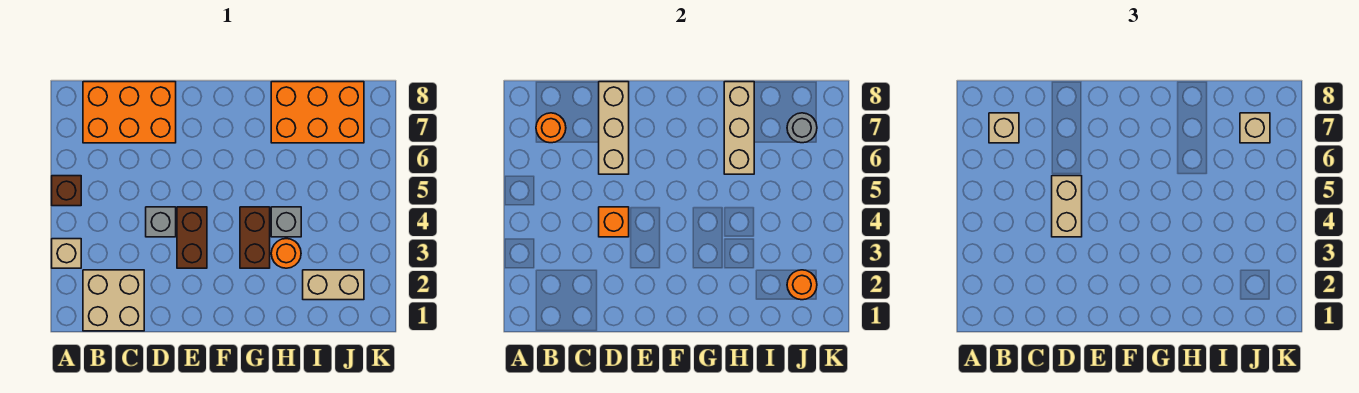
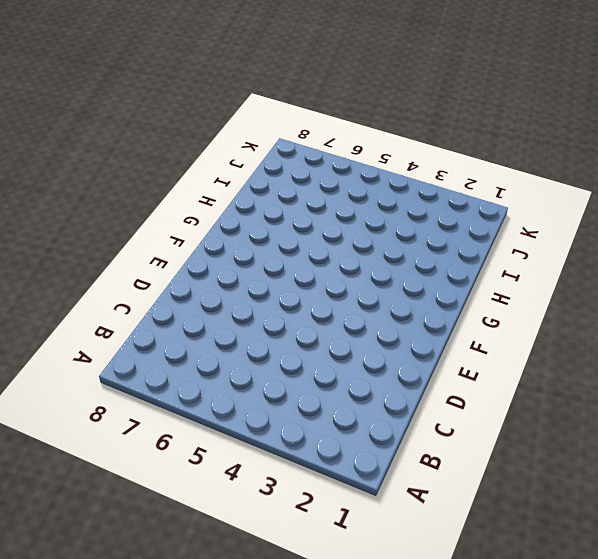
none -> tan 1x1 brick [52,239,81,268]
none -> brown 1x1 brick [52,176,81,206]
none -> tan 2x2 brick [83,270,144,331]

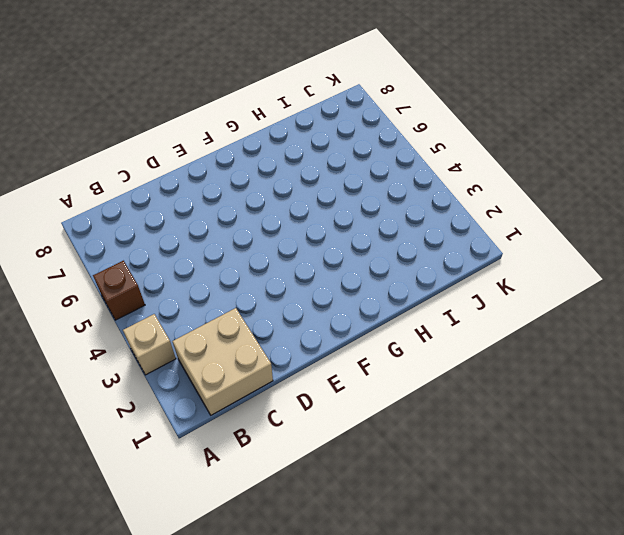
none -> orange 2x3 brick [83,82,176,143]
none -> grey 1x1 brick [146,207,176,237]
none -> brown 1x2 brick [177,207,207,268]

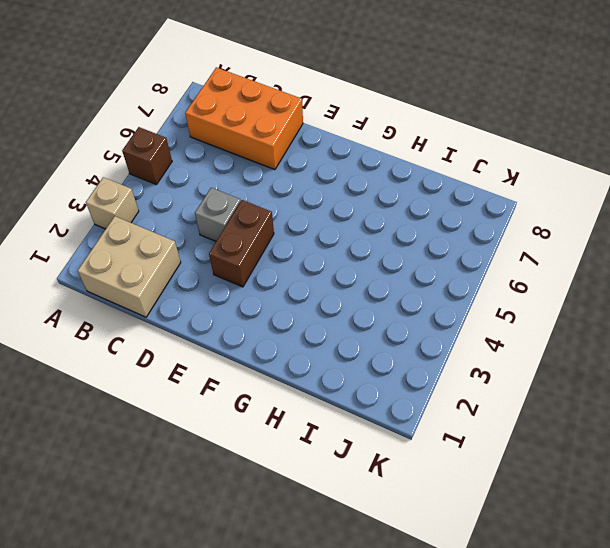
none -> brown 1x2 brick [240,207,270,268]
none -> orange 1x1 round brick [271,239,301,268]
none -> grey 1x1 brick [271,207,301,237]

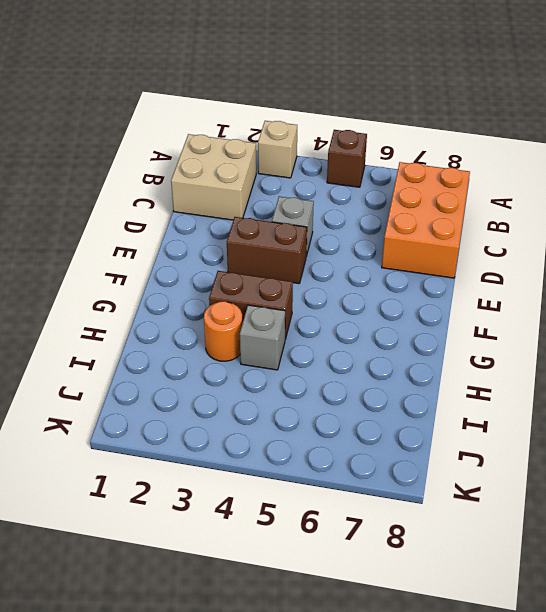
none -> orange 2x3 brick [271,82,364,143]
none -> tan 1x2 brick [303,270,364,300]
none -> orange 1x1 round brick [536,113,566,143]

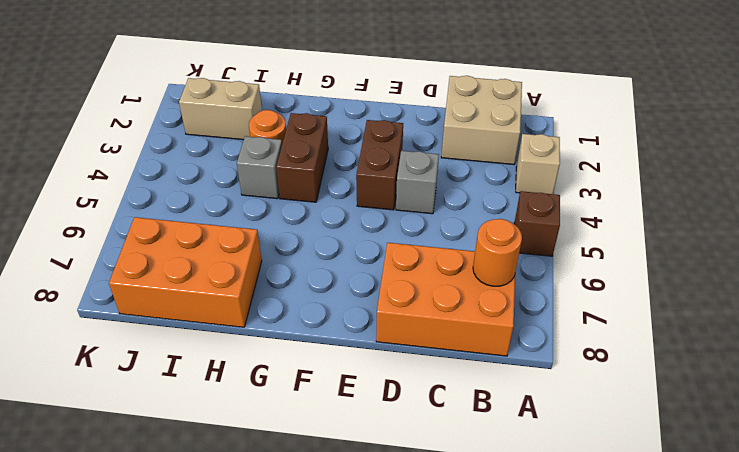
none -> orange 1x1 brick [599,207,629,237]
none -> tan 1x3 brick [599,82,629,174]
none -> tan 1x3 brick [724,82,754,174]

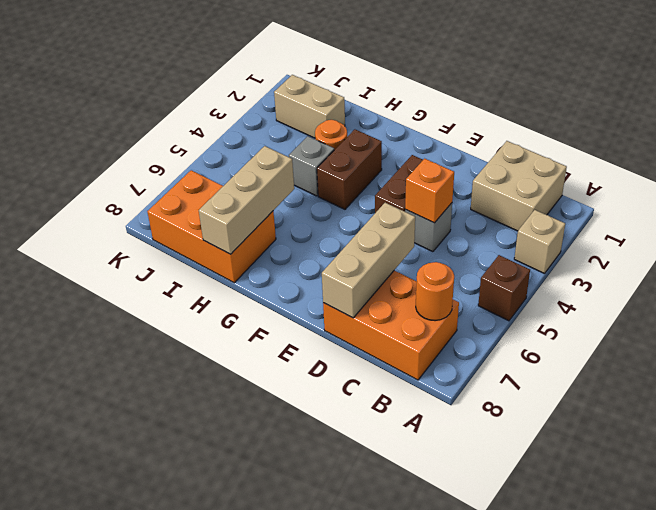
none -> orange 1x1 round brick [787,270,817,300]
none -> grey 1x1 round brick [787,113,817,143]
none -> tan 1x1 brick [989,113,1019,143]

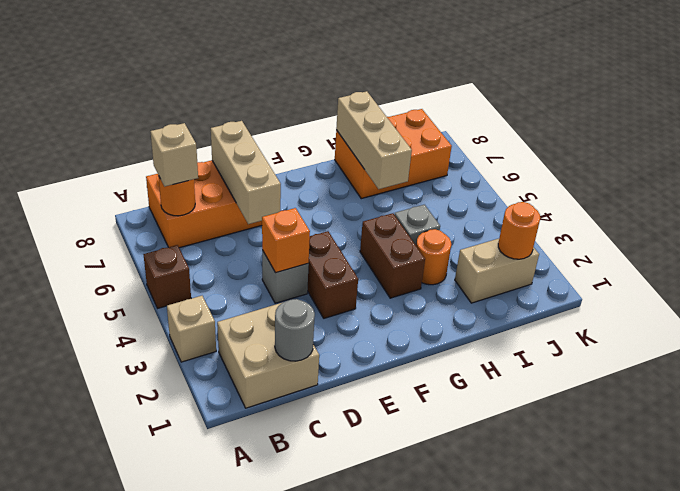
grey 1x1 round brick [275,299,315,361] -> grey 1x1 round brick moved to [787,113,817,143]
none -> tan 1x2 brick [1052,176,1082,237]
none -> tan 1x1 brick [1240,113,1270,143]

